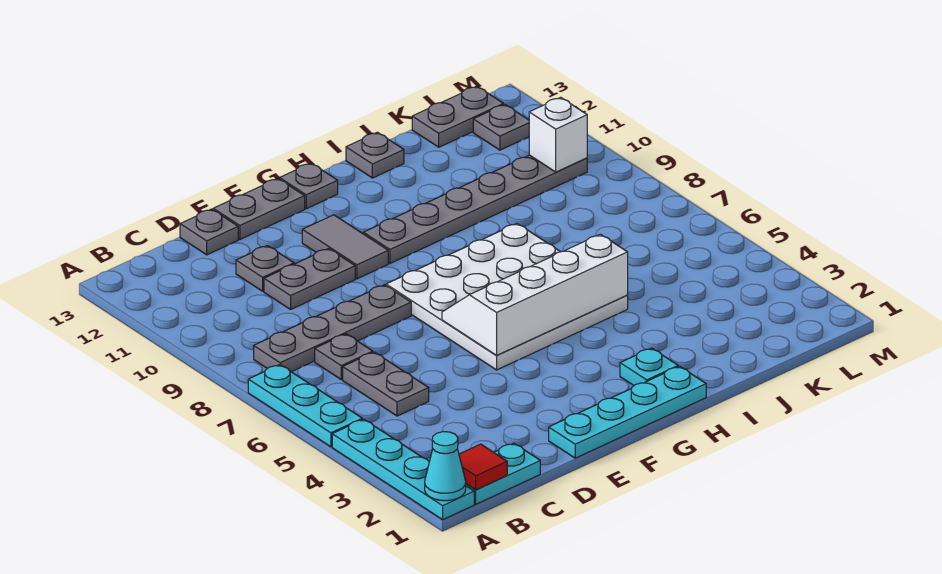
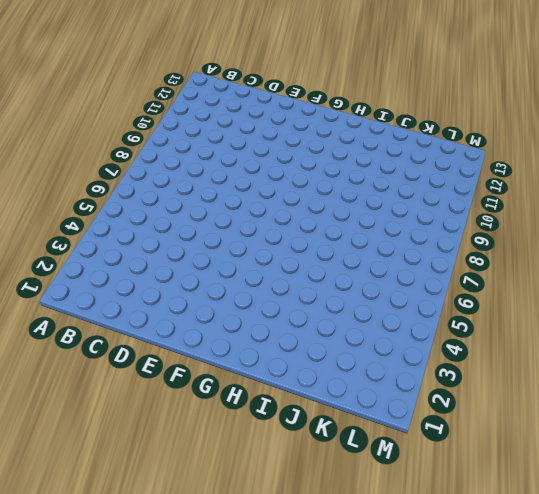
none -> cyan 1x4 plate [332,419,474,520]
none -> cyan 1x3 plate [248,365,362,447]
none -> cyan 1x2 plate [466,443,540,504]

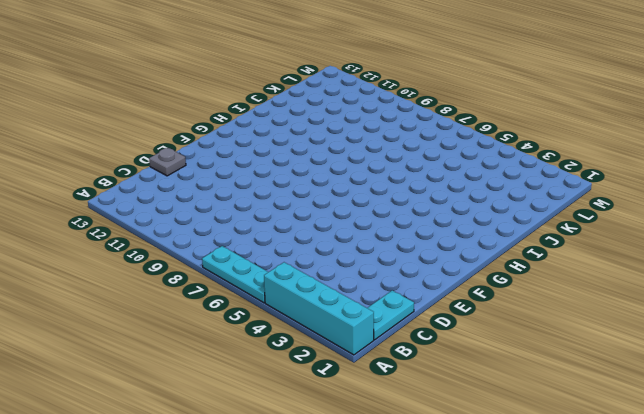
cyan 1x4 brick [264,262,374,355] -> cyan 1x4 plate [332,419,474,520]
none -> grey 1x4 plate [254,285,411,372]
none -> grey 1x2 plate [343,352,429,416]
none -> grey 1x1 plate [315,334,373,380]

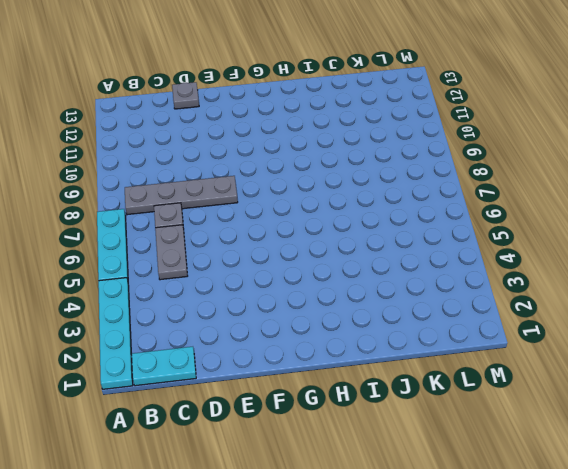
none -> grey 1x2 plate [264,248,355,309]
none -> grey 1x1 plate [236,246,294,291]
none -> cyan 1x4 plate [549,366,706,458]

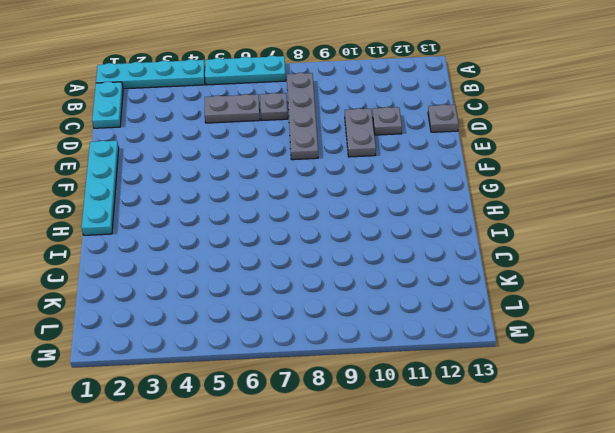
none -> grey 1x2 plate [213,179,305,239]
none -> white 4x4 plate [386,224,628,370]
none -> grey 1x2 tile [302,215,388,279]

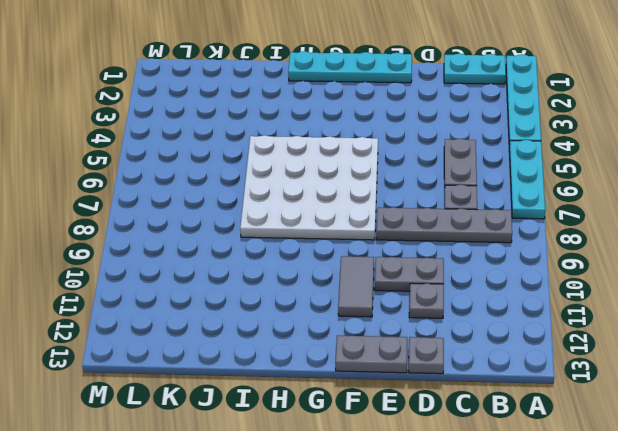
none -> grey 1x6 plate [363,155,587,263]
none -> grey 1x1 plate [280,163,338,209]
none -> cyan 1x1 plate [620,348,678,385]

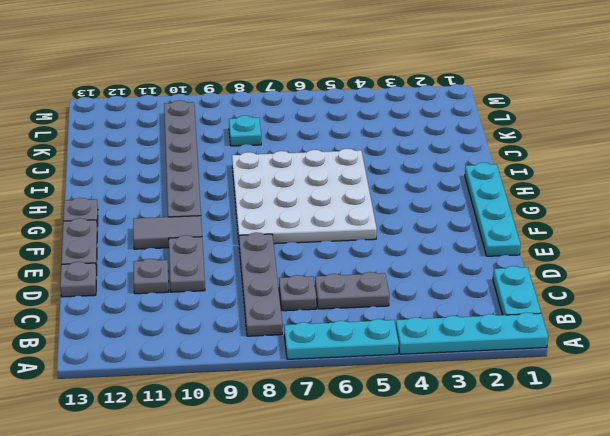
cyan 1x1 plate [229,116,261,146] -> cyan 1x1 plate moved to [620,348,678,385]
none -> grey 1x1 plate [346,132,404,178]
none -> grey 1x2 plate [412,86,503,147]
none -> grey 1x1 plate [473,104,529,150]

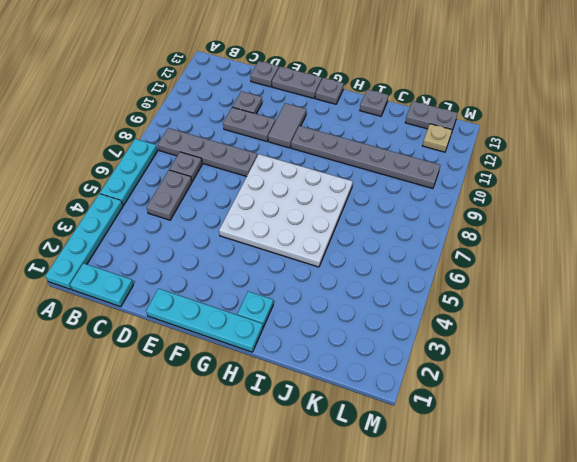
tan 1x1 plate [423,124,452,152] -> grey 1x1 plate [473,104,529,150]
none -> cyan 1x1 cone [425,432,466,501]
none -> red 1x1 tile [459,444,507,490]
none -> white 2x4 slope [442,234,628,356]

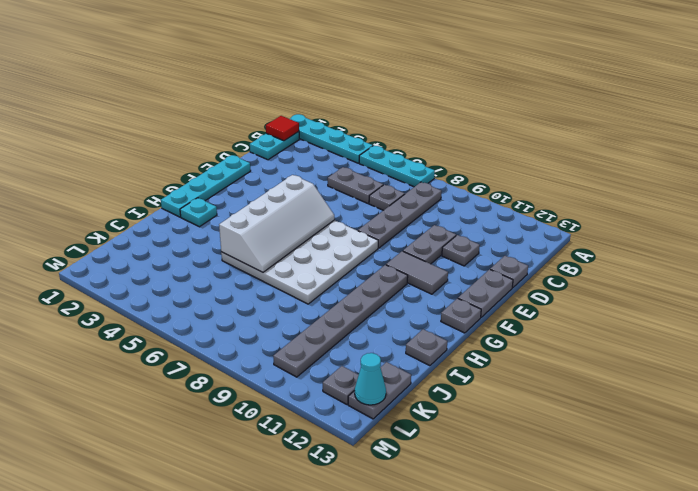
cyan 1x1 cone [355,353,386,405] -> cyan 1x1 cone moved to [425,432,466,501]
none -> white 1x1 brick [529,97,587,172]

